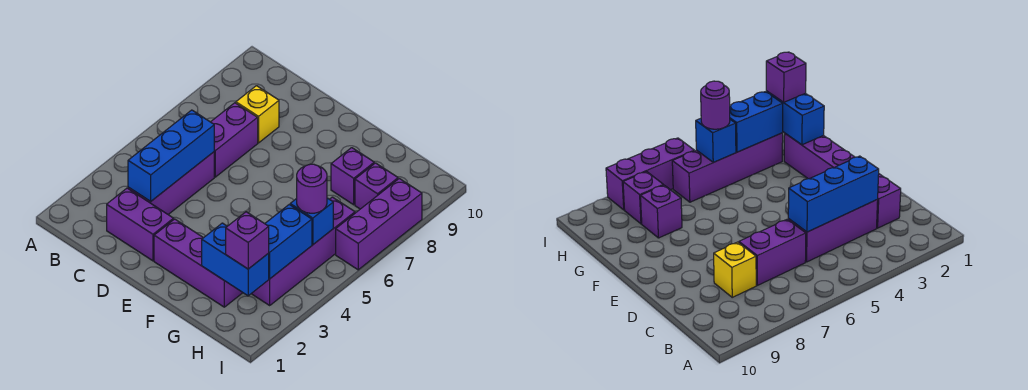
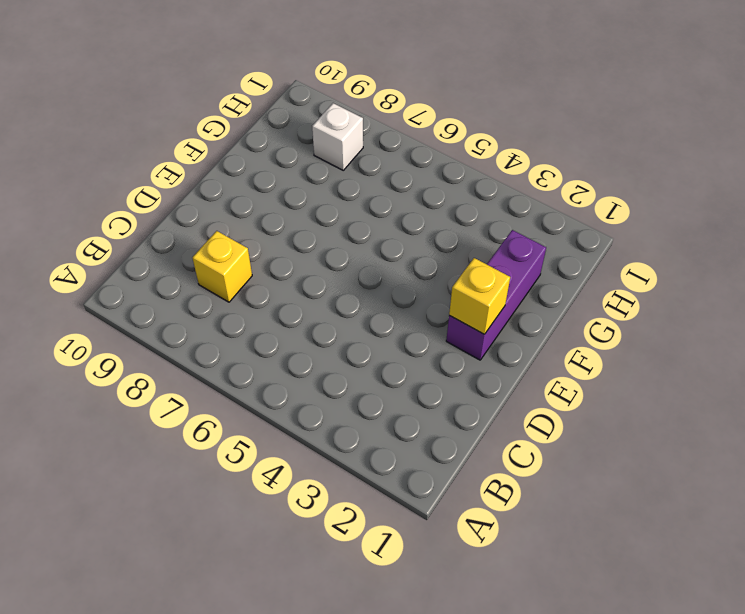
yellow 1x1 brick [449,258,510,334] -> none
white 1x1 brick [312,103,363,170] -> purple 1x1 brick [355,163,398,209]
none -> purple 1x2 brick [107,188,174,261]
none -> purple 1x3 brick [128,152,214,214]
none -> purple 1x2 brick [211,103,258,177]

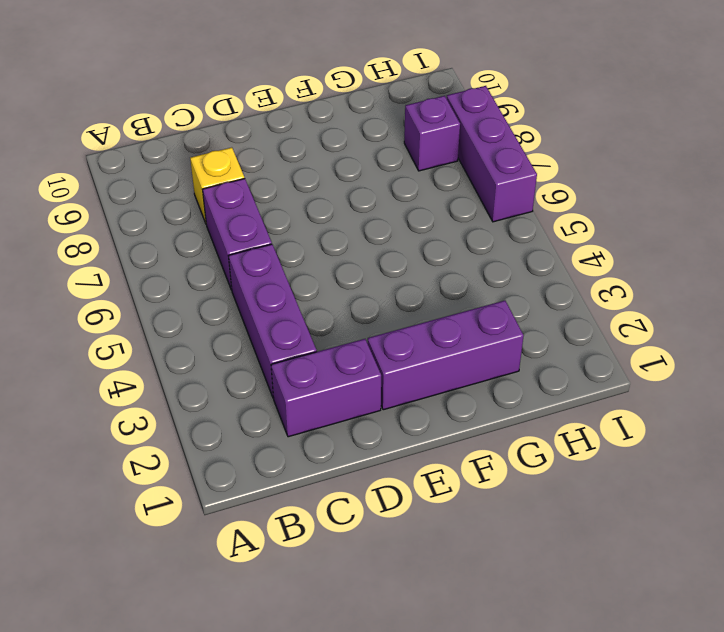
none -> purple 1x1 brick [331,148,374,205]
none -> purple 1x4 brick [251,197,355,305]
none -> blue 1x3 brick [128,110,214,201]

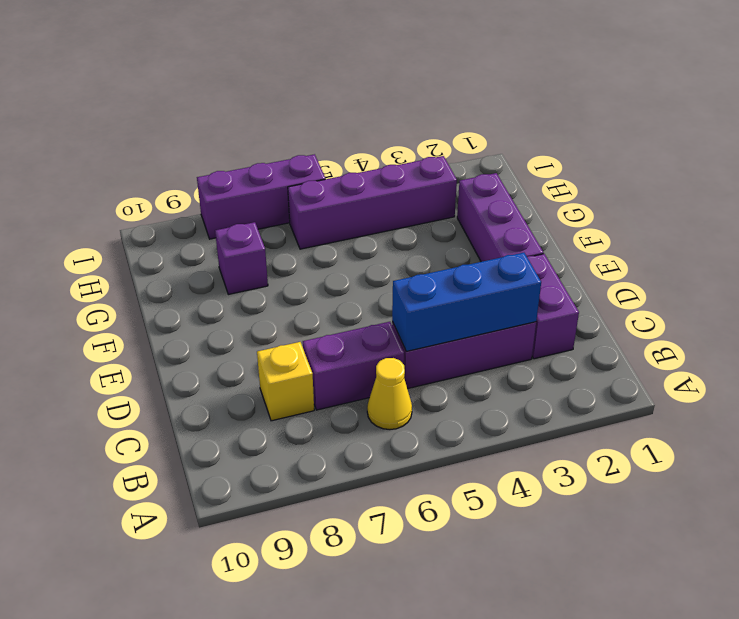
yellow 1x1 cone [367,358,412,430] -> none
none -> purple 1x1 brick [355,163,398,209]
none -> blue 1x2 brick [202,223,269,296]
none -> blue 1x2 brick [265,205,312,279]

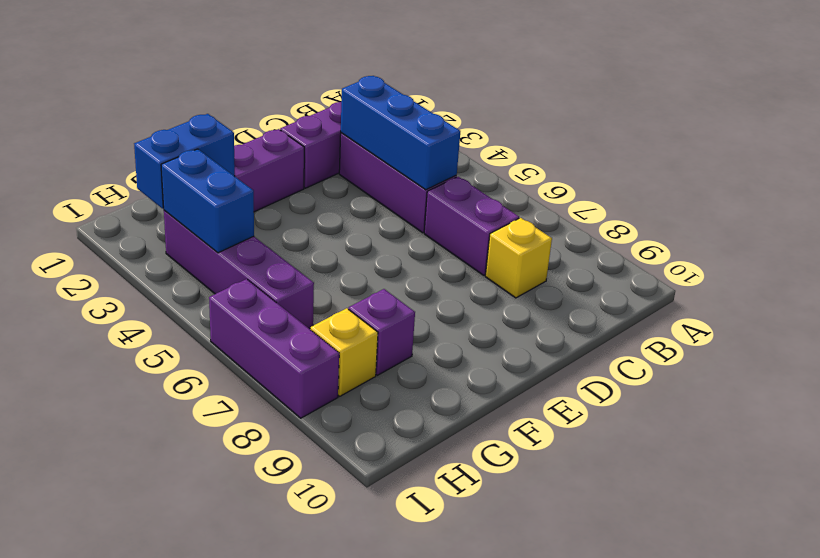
yellow 1x1 brick [310,308,378,396] -> purple 1x1 brick [355,163,398,209]
none -> blue 1x1 brick [290,198,333,245]
none -> purple 1x1 brick [226,212,269,269]
none -> purple 1x1 round brick [297,164,327,213]

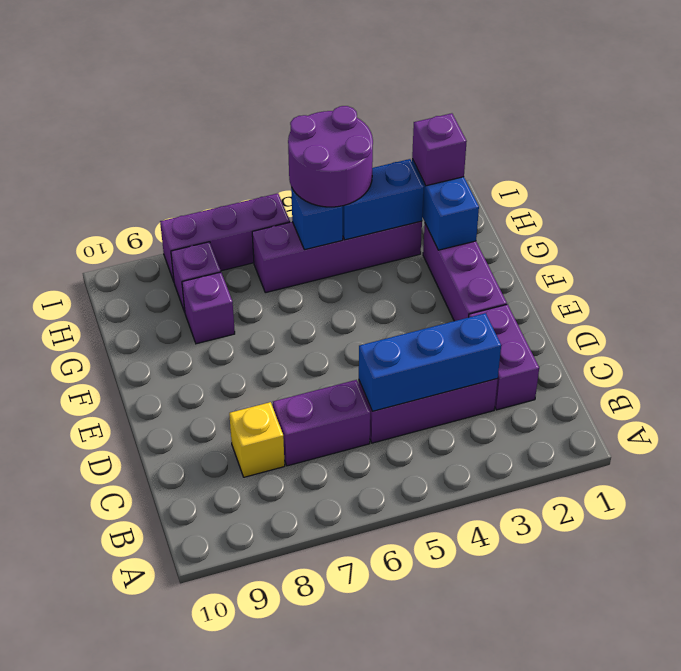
purple 2x2 round brick [288,106,373,207] -> purple 1x1 round brick [297,164,327,213]

